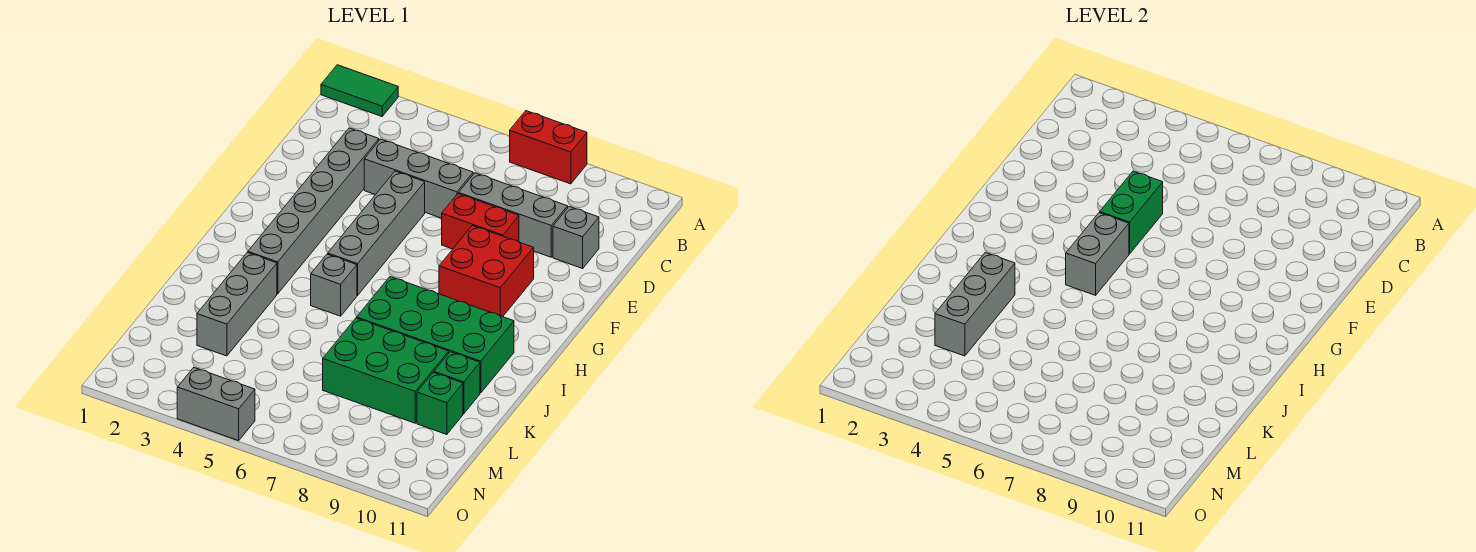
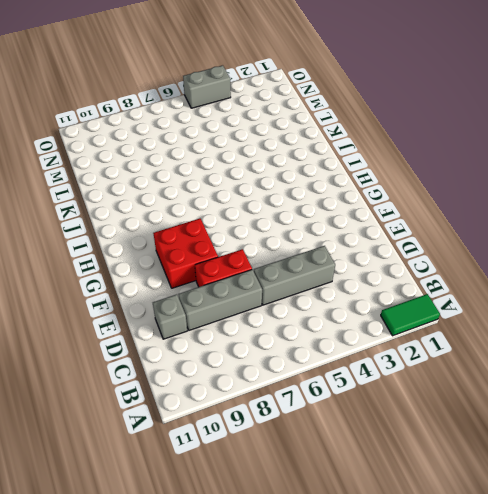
none -> red 1x2 brick [510,111,587,184]
none -> grey 1x6 brick [248,128,379,294]
none -> grey 1x4 brick [328,171,425,295]

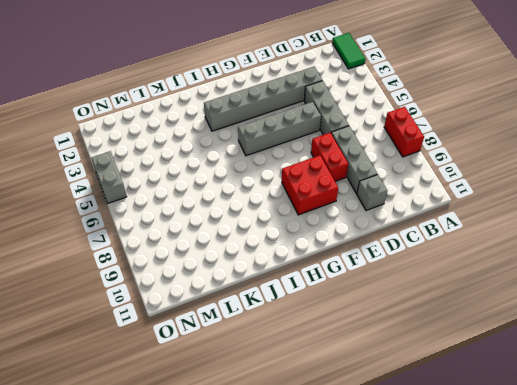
none -> grey 1x1 brick [311,254,357,316]
none -> green 2x4 brick [357,277,514,393]
none -> grey 1x3 brick [197,252,277,356]

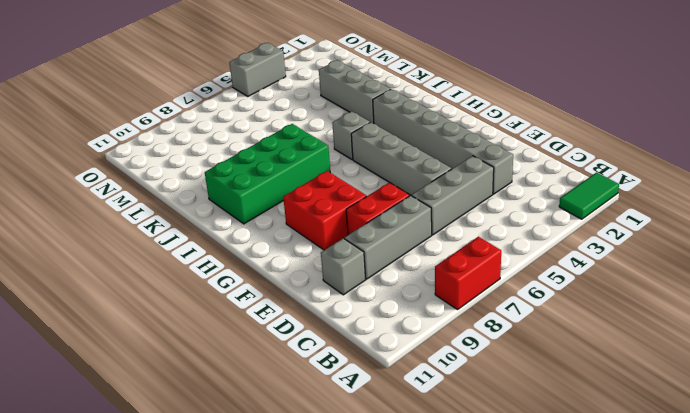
none -> green 2x3 brick [323,318,449,423]
none -> green 1x1 brick [434,352,480,414]
none -> green 1x1 brick [417,372,463,435]

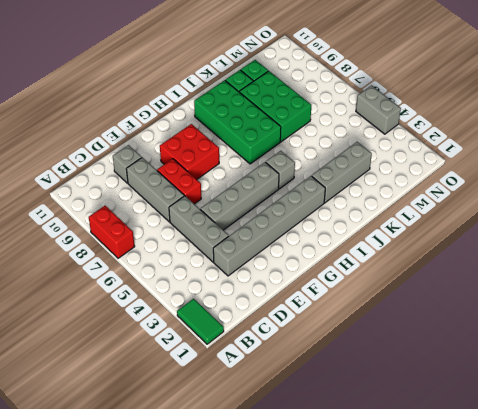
none -> green 1x2 brick [1100,171,1163,254]
none -> grey 1x2 brick [1066,213,1129,295]
none -> grey 1x3 brick [935,252,1015,356]

